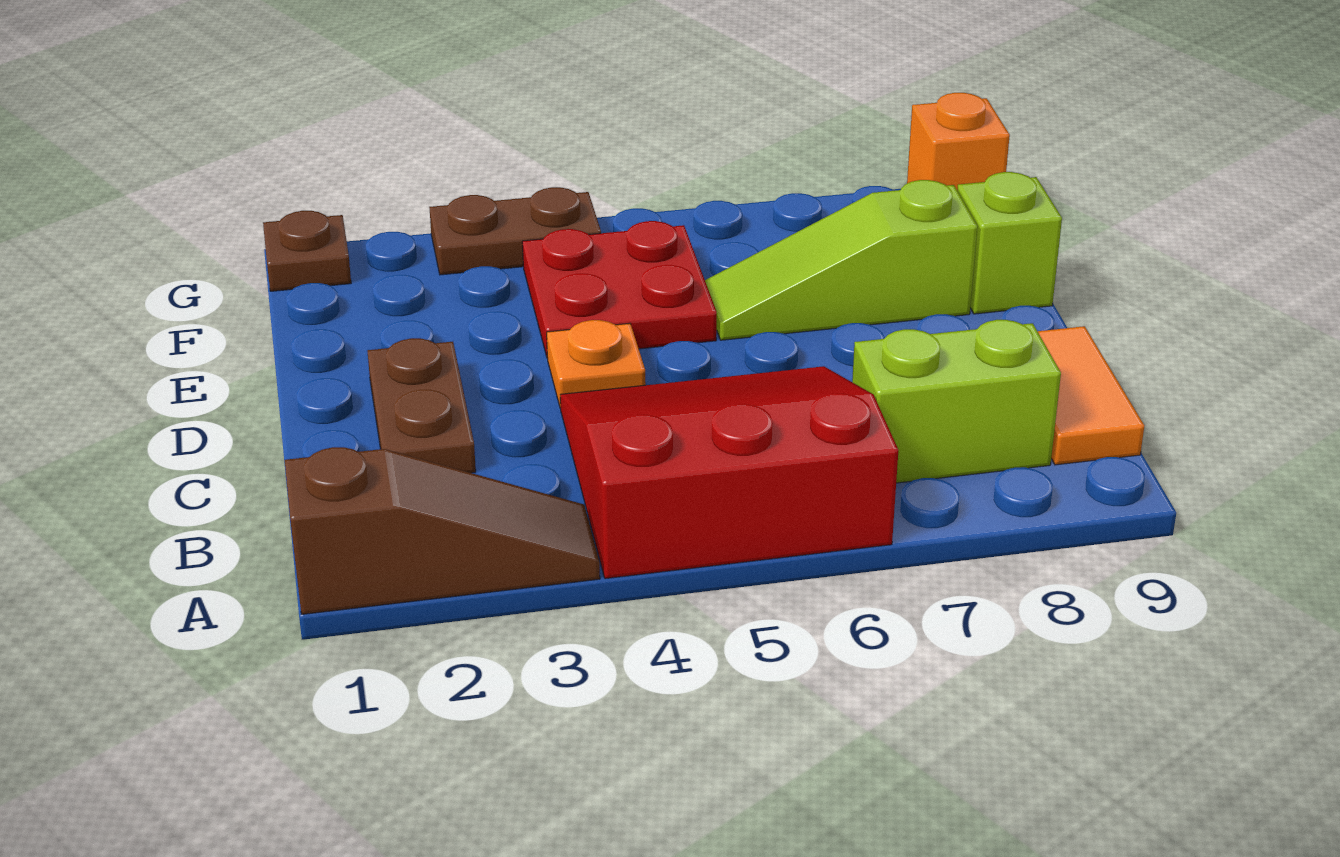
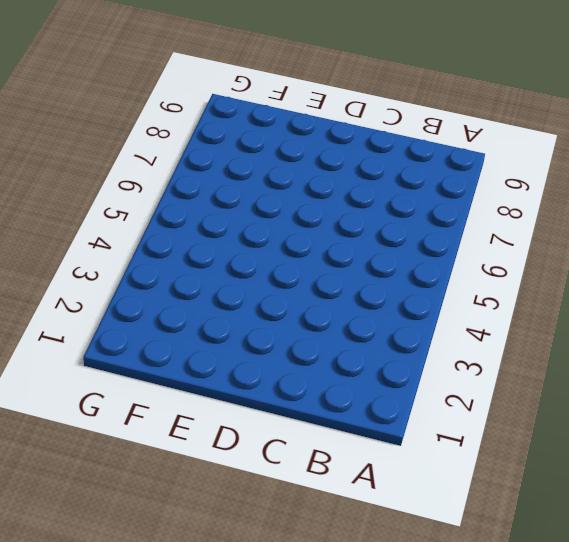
none -> brown 1x3 slope [285,447,600,614]
none -> red 3x3 slope [560,366,899,579]
none -> lime 1x2 brick [852,320,1061,483]

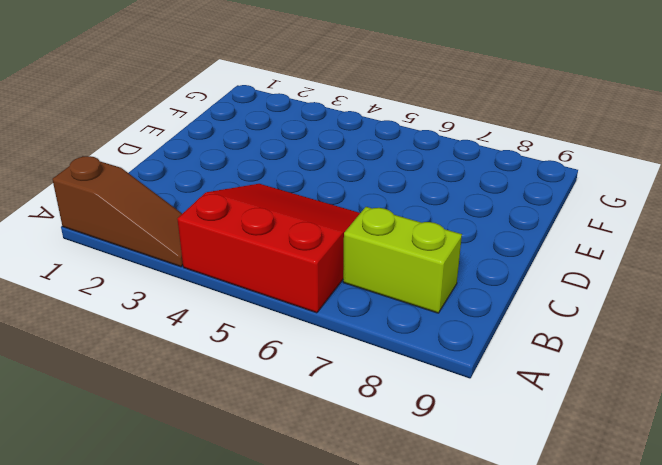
none -> orange 1x2 tile [1038,326,1144,465]
none -> brown 1x2 plate [368,338,476,473]
none -> orange 1x1 plate [547,320,646,408]

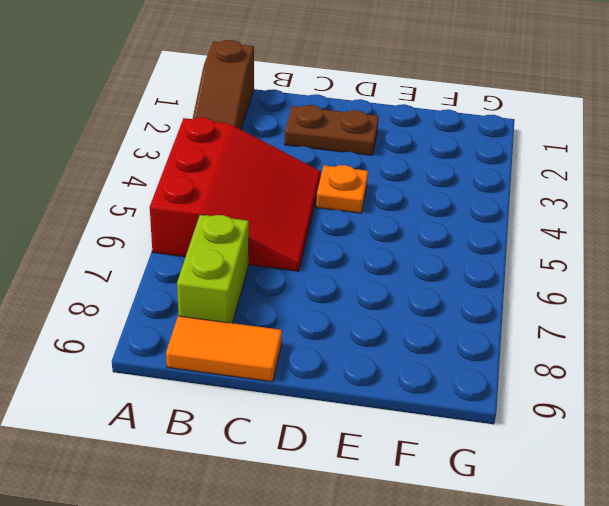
none -> red 2x2 plate [522,221,717,356]
none -> lime 1x3 slope [705,180,977,340]
none -> lime 1x1 brick [957,172,1062,314]

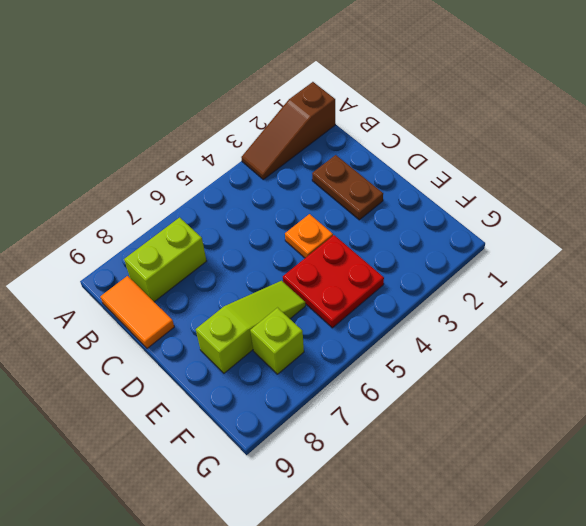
lime 1x1 brick [250,308,304,374] -> lime 1x1 brick moved to [957,172,1062,314]
none -> red 3x3 slope [560,366,899,579]
none -> brown 1x1 plate [263,211,351,291]
none -> brown 1x2 plate [429,187,601,275]

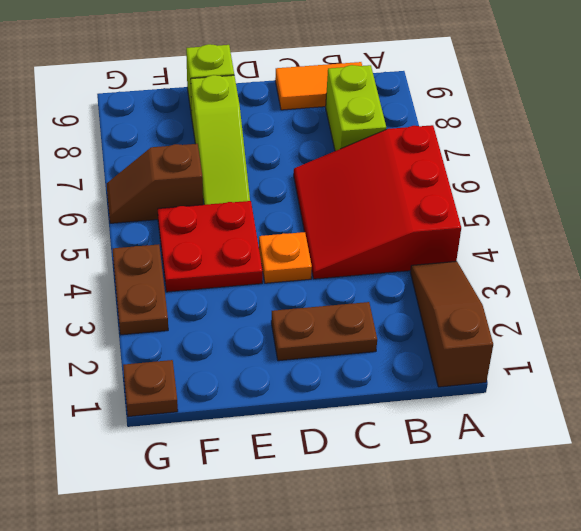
brown 1x2 slope [107,144,203,223] -> none
none -> orange 1x1 brick [907,93,1010,189]

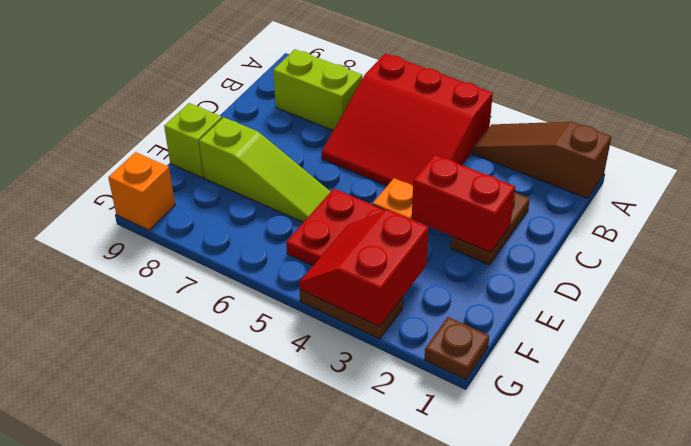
red 1x2 brick [412,155,515,253] -> none
red 2x2 slope [299,210,429,327] -> none
none -> orange 1x2 tile [1038,326,1144,465]

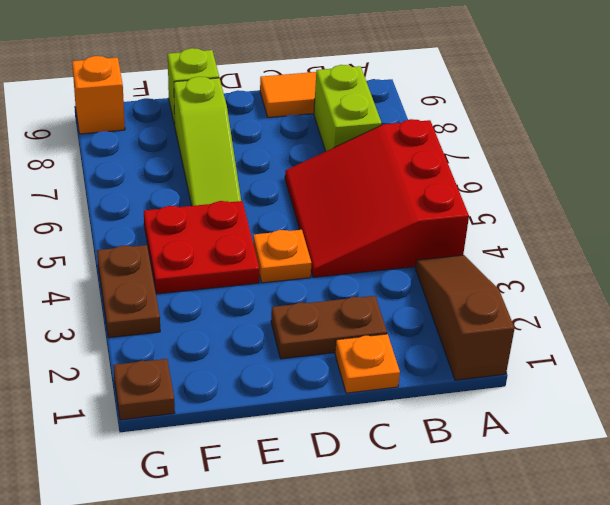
orange 1x1 plate [335,334,400,393] -> none

